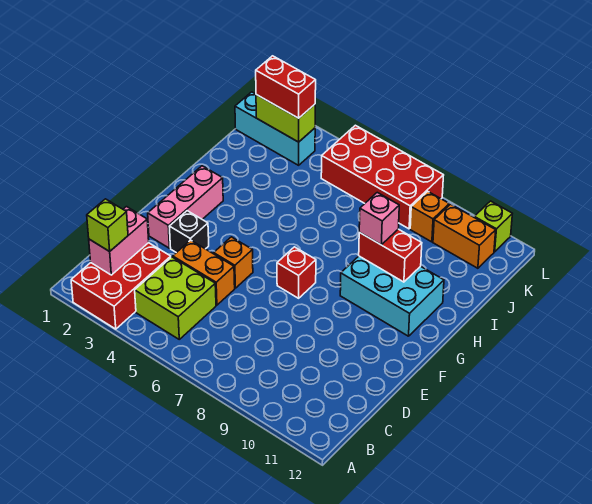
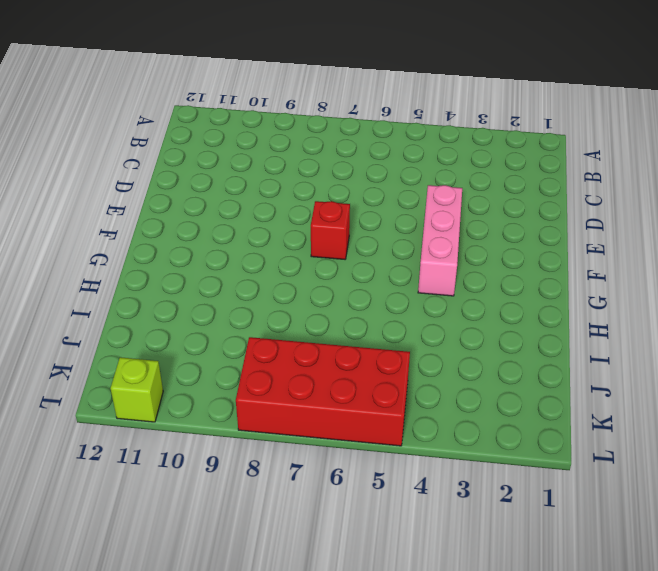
pink 1x3 brick [418,185,462,296] -> pink 1x3 brick moved to [148,166,223,248]
none -> red 2x3 brick [71,243,171,329]
none -> lime 2x2 brick [135,257,216,339]
none -> orange 1x2 brick [173,240,235,305]

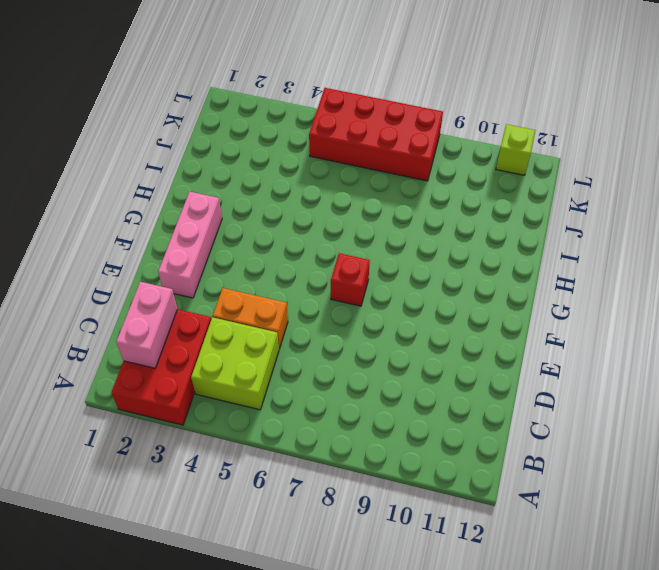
none -> black 1x1 brick [169,211,209,253]
none -> orange 1x1 brick [214,237,253,288]
none -> cyan 2x3 brick [340,256,444,336]

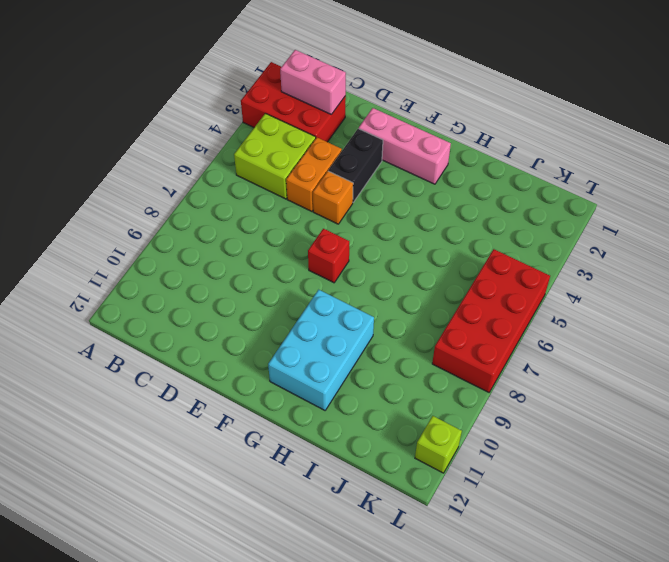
black 1x2 brick [328,128,383,202] -> black 1x1 brick [169,211,209,253]
none -> cyan 1x3 brick [235,92,315,165]
none -> orange 1x1 brick [410,191,449,242]
none -> orange 1x2 brick [433,204,496,268]

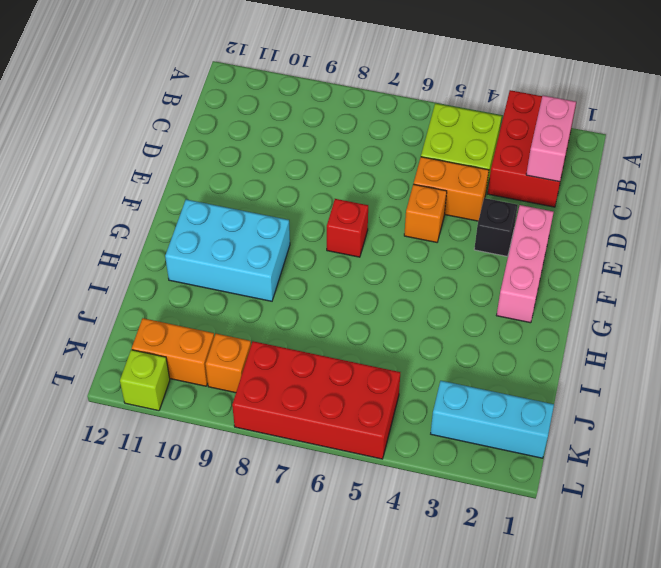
none -> red 1x2 brick [359,229,422,282]
none -> lime 1x2 brick [256,95,315,142]
none -> lime 1x1 brick [87,199,128,251]

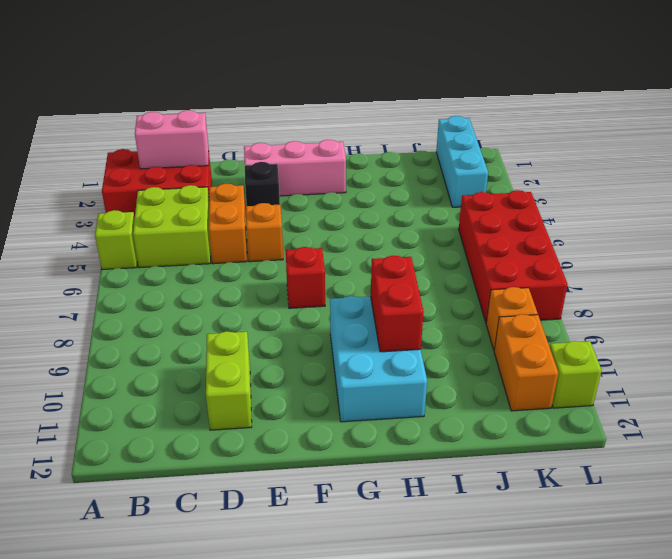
lime 1x1 brick [95,210,138,270] -> lime 1x1 brick moved to [87,199,128,251]
lime 1x2 brick [206,331,252,430] -> lime 1x2 brick moved to [256,95,315,142]
none -> pink 1x1 brick [359,193,399,245]
none -> red 1x2 brick [256,56,316,118]

